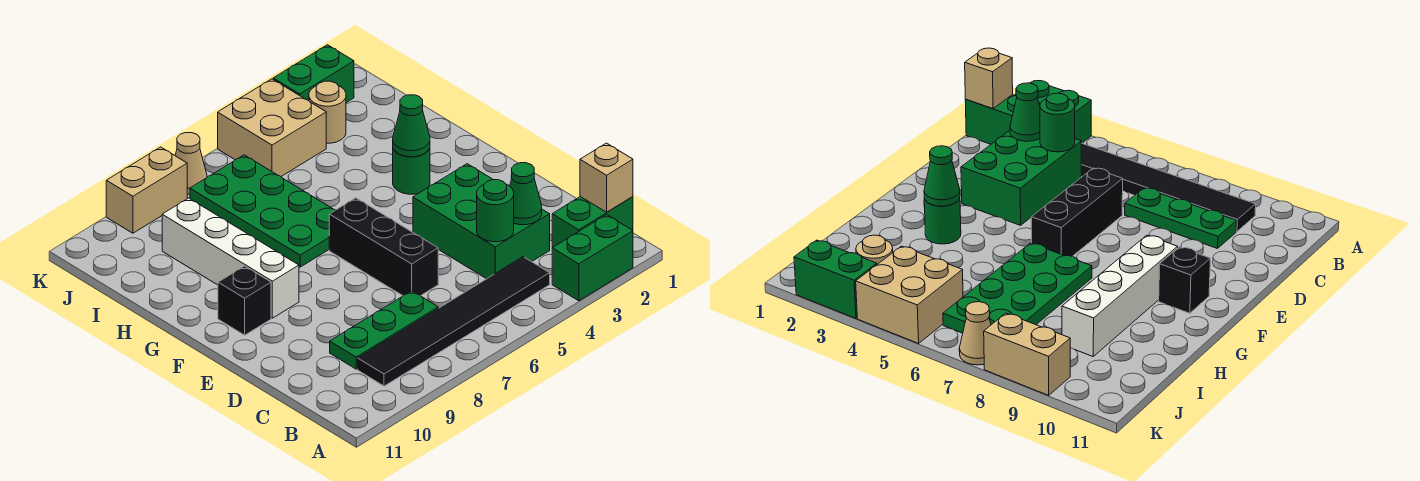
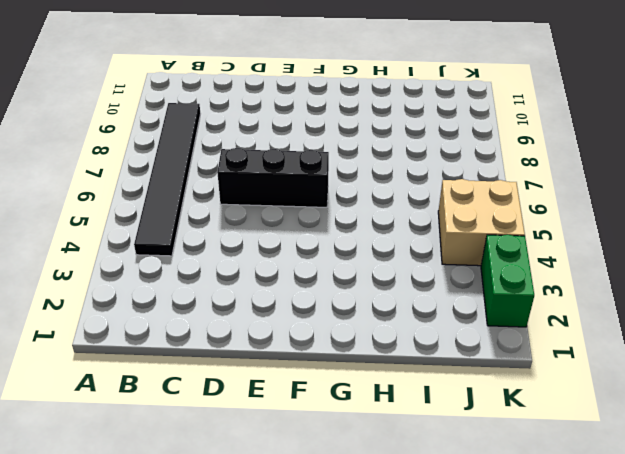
none -> green 1x2 brick [552,215,633,301]
none -> green 1x2 brick [552,197,633,248]
none -> green 2x3 brick [413,164,550,279]

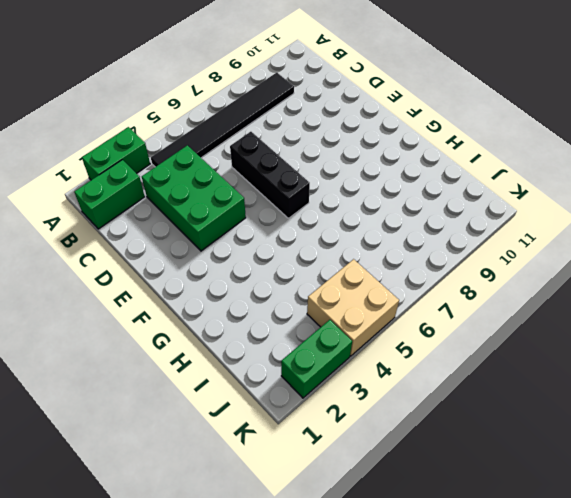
none -> green 1x3 plate [330,291,438,369]
none -> white 1x4 brick [162,198,299,318]
none -> black 1x1 brick [218,266,271,335]

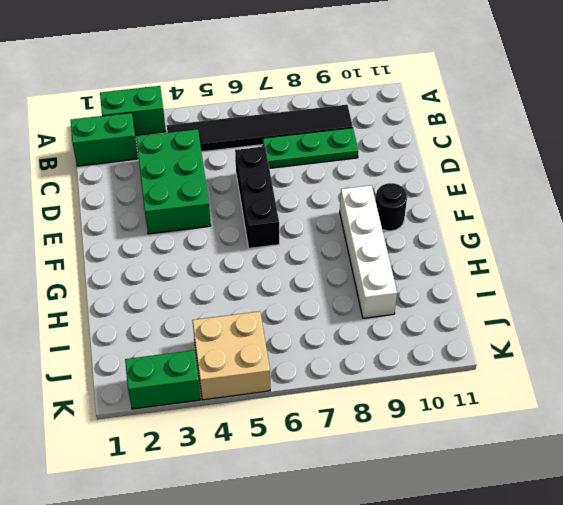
black 1x1 round brick [375,183,407,231] -> black 1x1 brick [218,266,271,335]
none -> green 1x1 round brick [393,148,430,194]
none -> green 2x4 plate [190,155,335,267]
none -> tan 1x1 round brick [309,81,346,143]

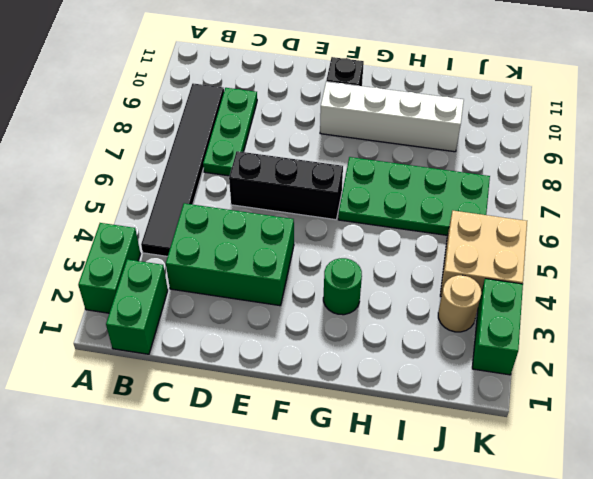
none -> tan 1x1 cone [175,133,207,194]
none -> tan 1x2 brick [106,147,187,233]
none -> tan 1x1 brick [580,143,633,212]

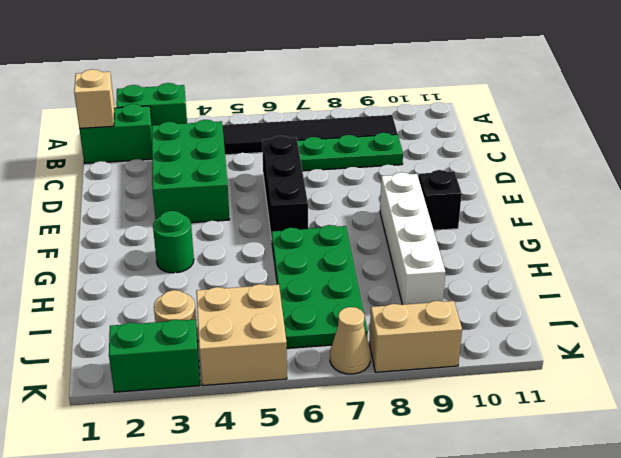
none -> green 1x1 cone [510,163,542,225]
none -> green 1x1 round brick [477,180,514,242]
none -> green 1x1 cone [393,95,430,157]

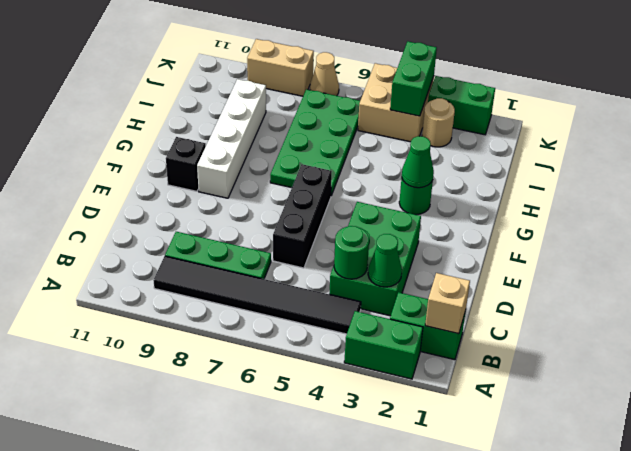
green 1x2 brick [390,42,437,116] -> none

